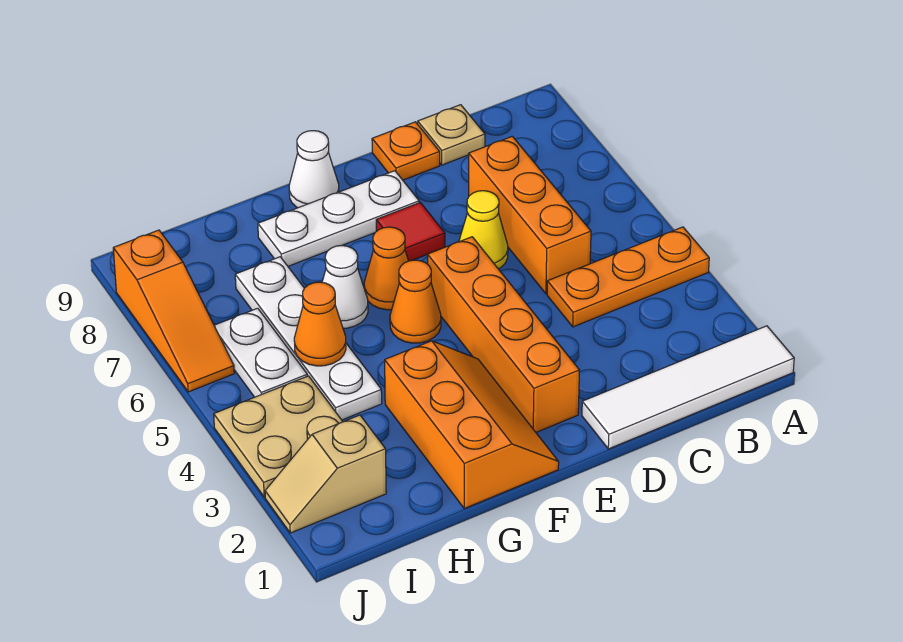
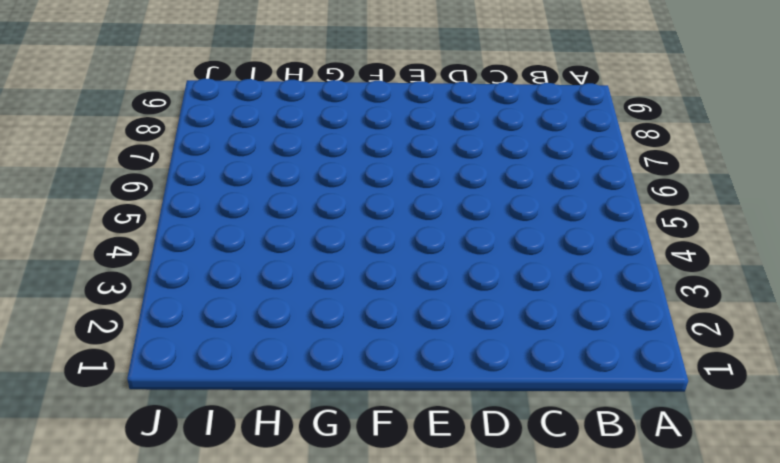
none -> white 1x4 tile [582,326,794,449]
none -> orange 1x3 plate [547,227,709,327]
none -> orange 1x3 brick [469,136,591,294]

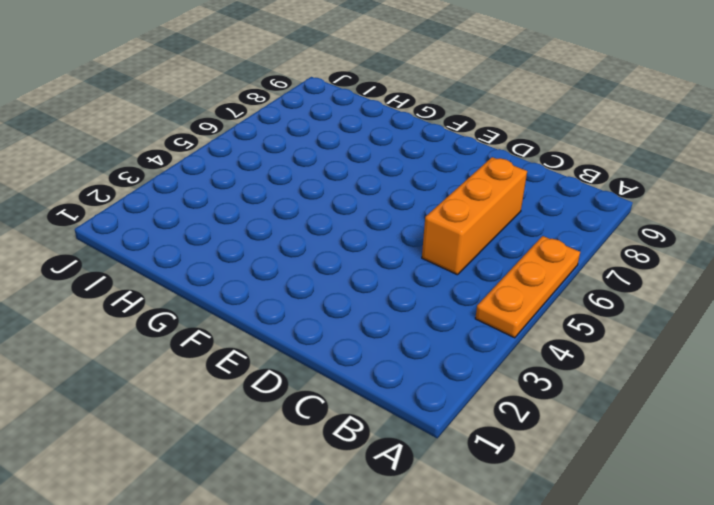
orange 1x3 plate [475,236,580,338] -> orange 1x3 plate turned to [547,227,709,327]
none -> white 1x4 tile [582,326,794,449]
none -> tan 1x1 plate [418,105,485,165]
none -> yellow 1x1 cone [459,191,508,269]

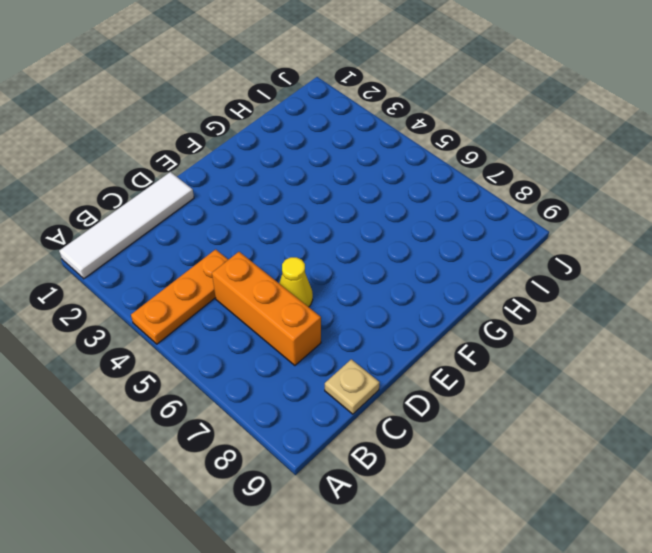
none -> orange 1x1 plate [372,122,440,180]
none -> orange 1x4 brick [428,237,580,432]
none -> red 1x1 tile [376,203,445,261]

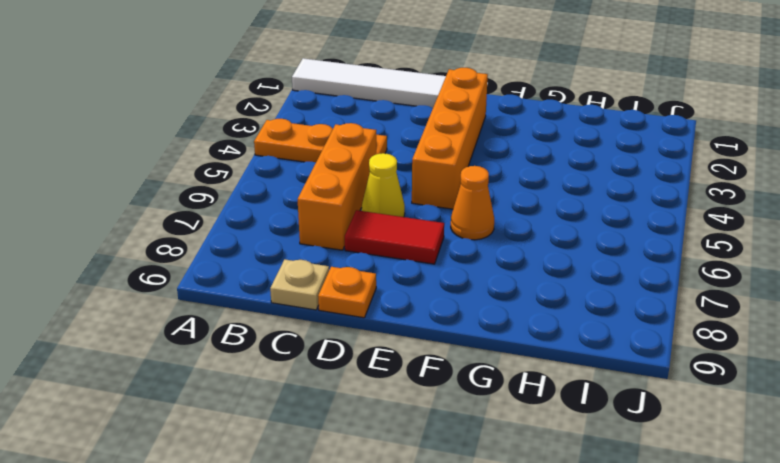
red 1x2 tile [345,210,444,264] -> red 1x1 tile [376,203,445,261]
none -> white 1x3 plate [258,171,419,266]
none -> orange 2x3 slope [385,341,559,509]
none -> orange 1x1 cone [390,260,441,343]

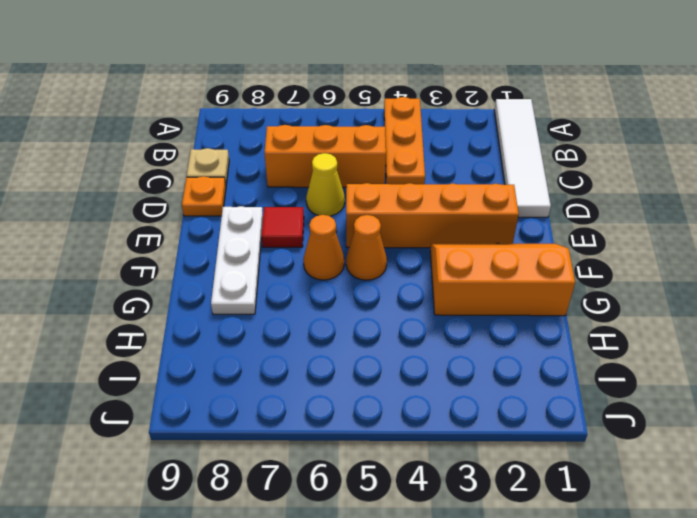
none -> white 1x1 cone [289,131,339,208]
none -> white 1x1 cone [322,246,368,328]
none -> white 1x4 plate [235,257,382,420]

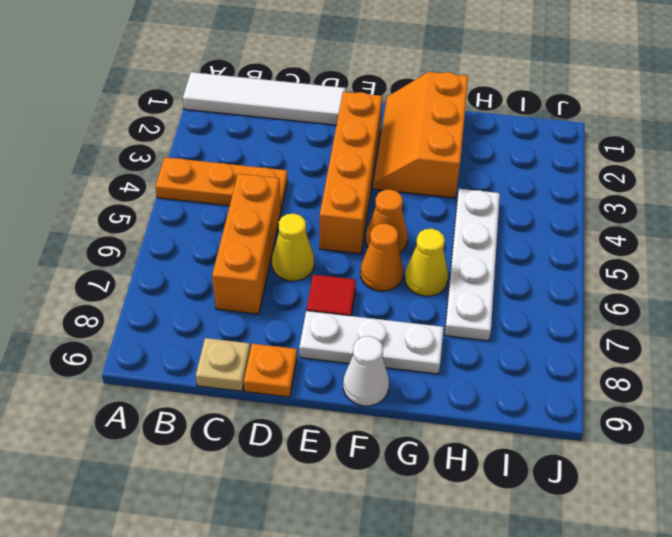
yellow 1x1 cone [405,229,448,296] -> white 1x1 cone [322,246,368,328]
none -> tan 1x2 slope [265,415,386,533]
none -> tan 2x2 plate [214,376,343,497]
none -> white 1x2 plate [214,308,307,397]

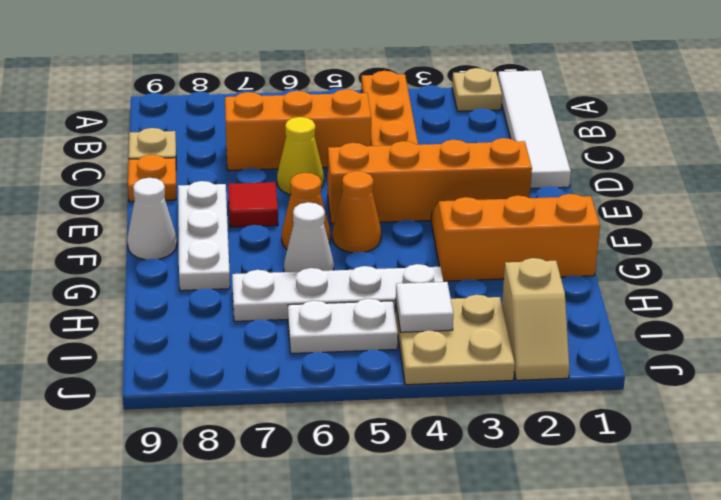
tan 1x1 plate [452,68,502,111] -> none
white 1x1 tile [396,282,453,332] -> none
none -> orange 1x3 slope [113,230,234,392]
none -> orange 1x1 cone [294,282,346,366]

